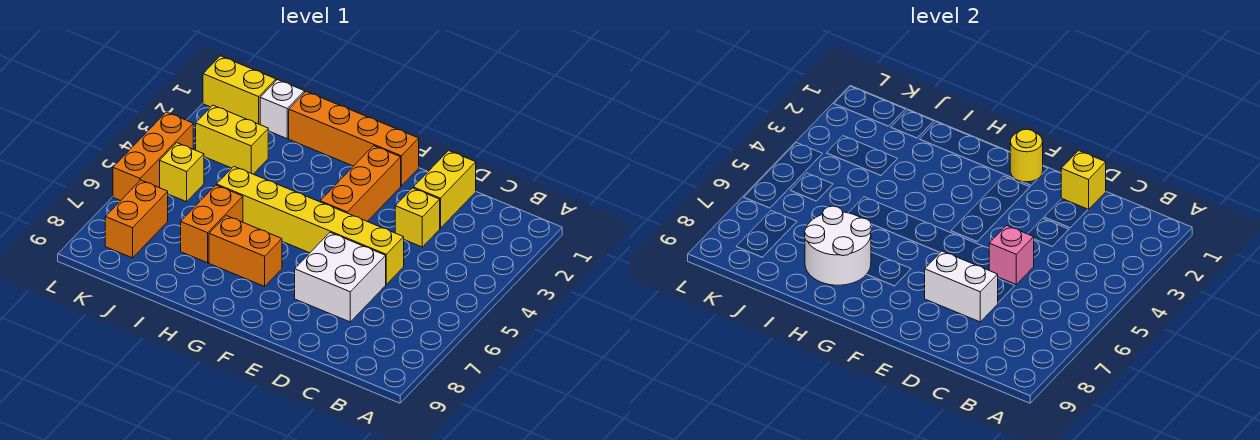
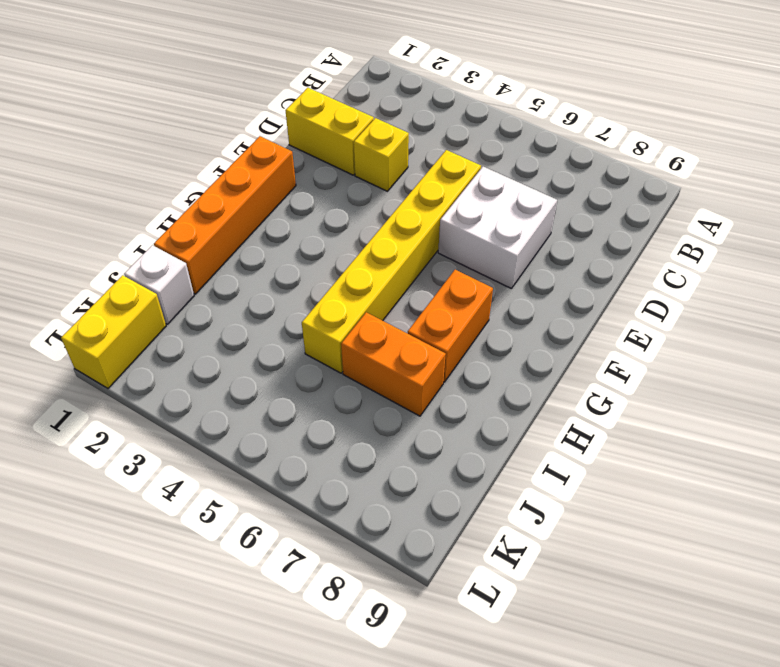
none -> orange 1x3 brick [320,146,401,221]
none -> yellow 1x2 brick [196,105,268,174]
none -> yellow 1x1 brick [160,143,204,202]

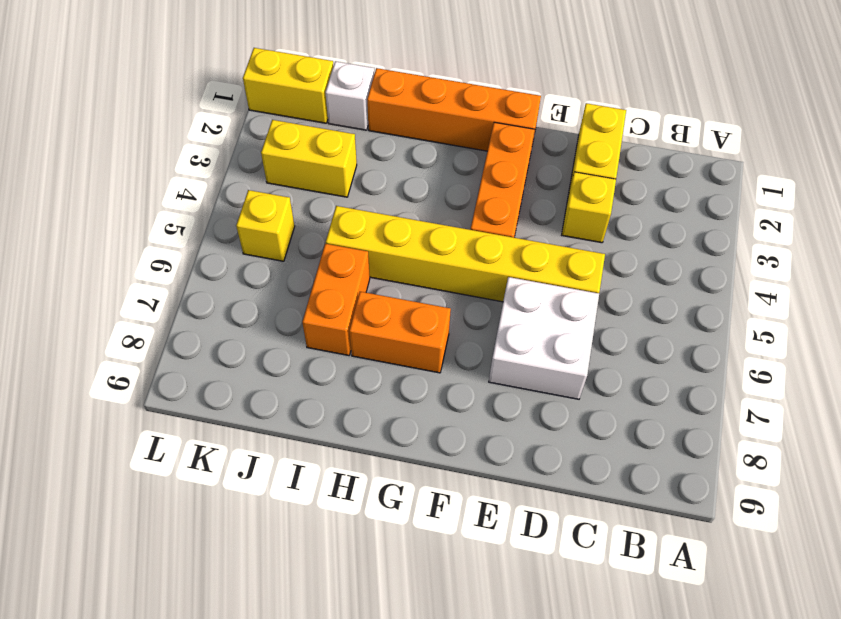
none -> orange 1x2 brick [105,180,168,258]
none -> orange 1x3 brick [113,112,193,201]
none -> yellow 1x1 brick [1061,151,1106,210]

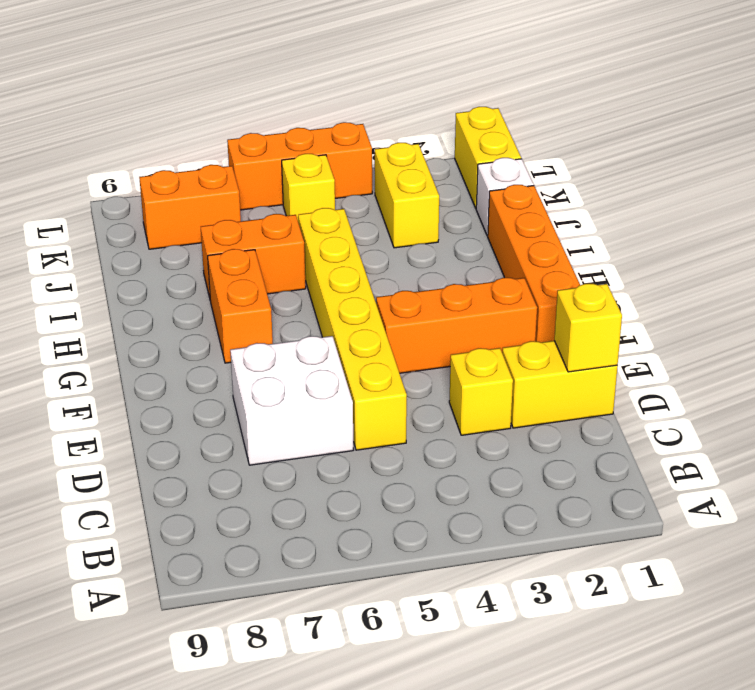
none -> pink 1x1 brick [989,226,1034,284]
none -> white 1x2 brick [925,251,998,322]
none -> yellow 1x1 round brick [1010,129,1043,182]

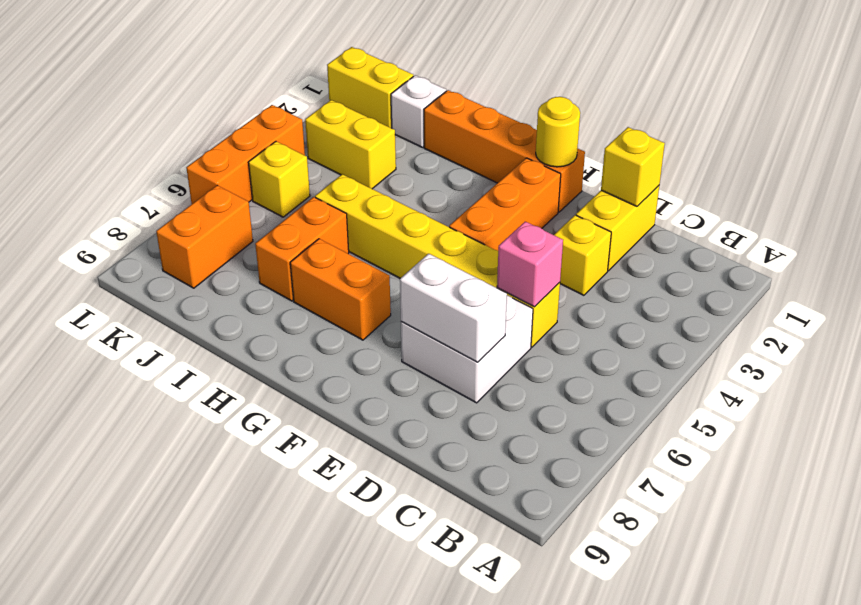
none -> white 2x2 round brick [805,206,871,285]

